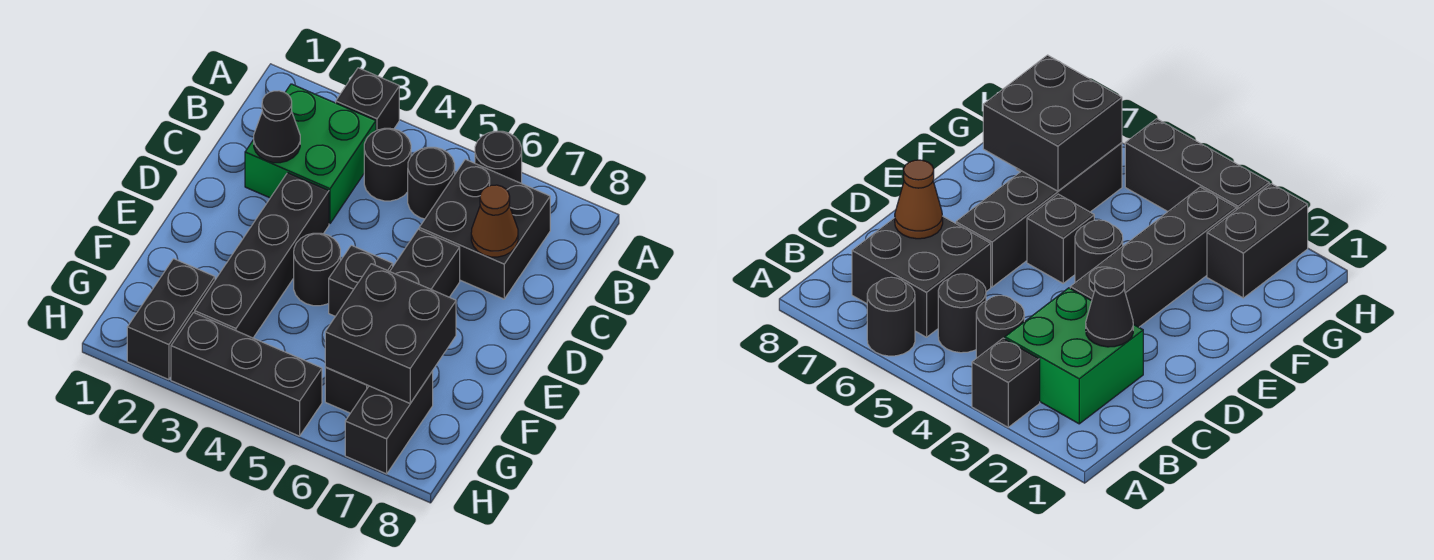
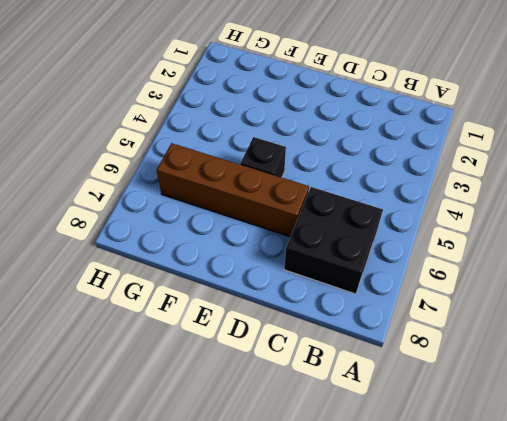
brown 1x4 brick [157,143,309,237] -> black 1x4 brick [325,229,460,413]
none -> black 1x1 brick [336,68,399,131]
none -> black 1x1 round brick [475,131,522,183]
none -> green 2x2 brick [245,84,376,224]

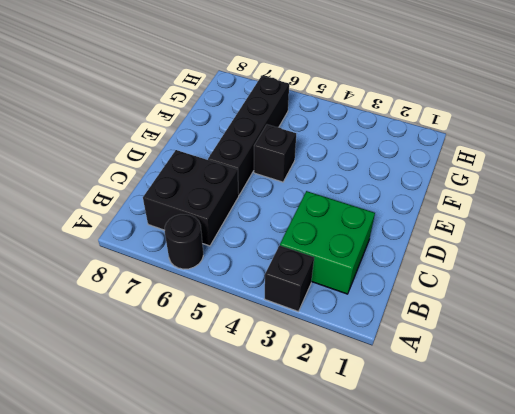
none -> black 1x1 round brick [364,128,411,201]
none -> black 1x1 round brick [408,147,455,219]
none -> black 1x4 brick [195,173,329,338]

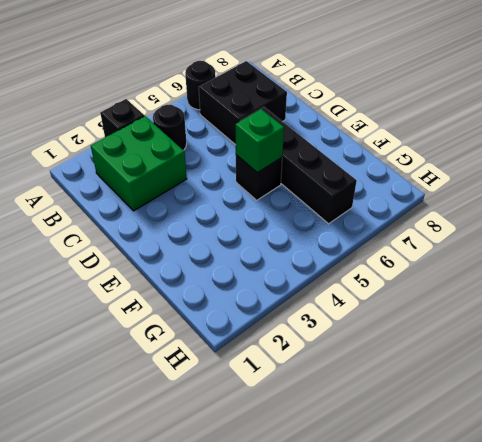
green 1x1 brick [235,109,284,173] -> none
none -> black 1x1 round brick [408,147,455,219]
none -> black 1x4 brick [195,173,329,338]
none -> black 1x1 round brick [294,233,340,306]

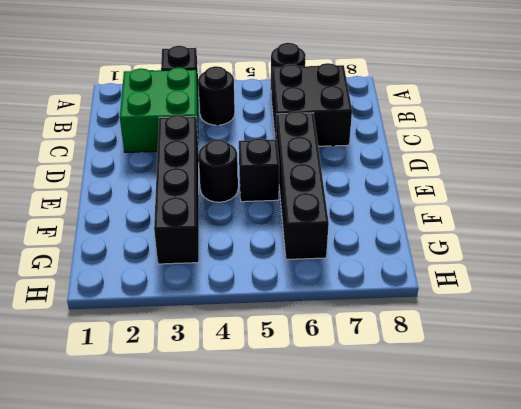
none -> black 1x1 round brick [408,147,455,219]
none -> black 1x2 brick [127,259,215,380]
none -> black 1x2 brick [345,371,433,474]

